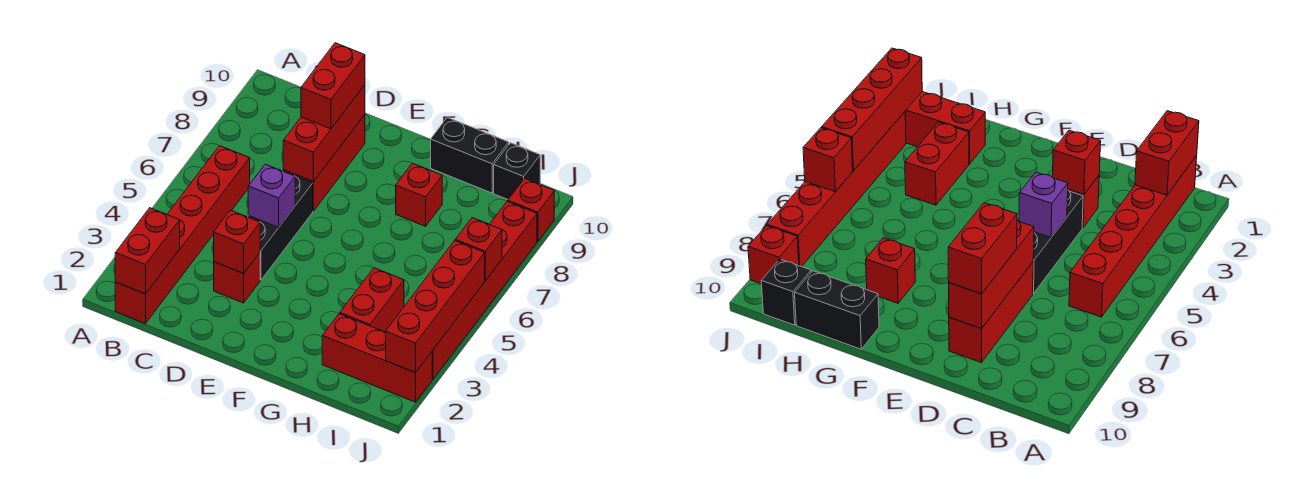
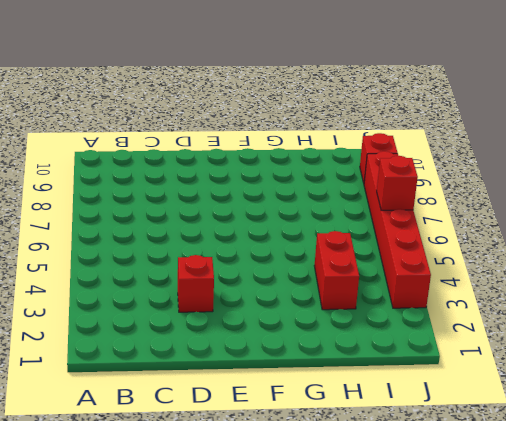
none -> red 1x6 brick [115,146,250,324]
none -> black 1x3 brick [248,176,313,280]
none -> red 1x3 brick [283,115,365,211]

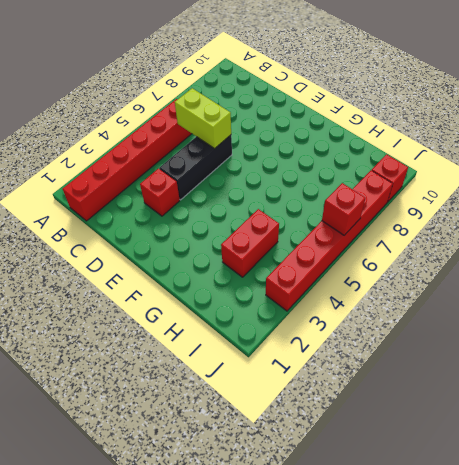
lime 1x2 brick [175,88,231,149] -> none
none -> red 1x3 brick [283,115,365,211]
none -> red 1x1 brick [396,163,442,226]
none -> black 1x2 brick [431,117,509,193]

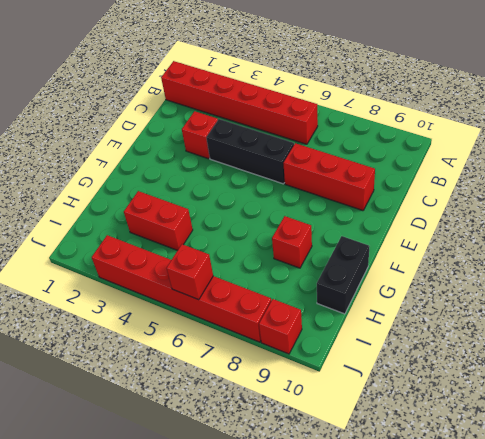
none -> red 1x3 brick [322,314,432,402]
none -> black 1x1 brick [494,143,540,199]
none -> red 1x2 brick [115,208,180,294]

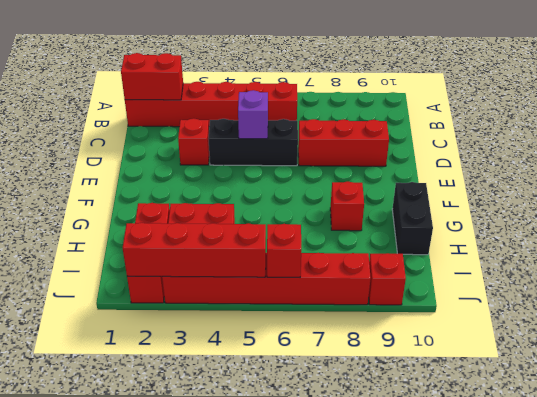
none -> black 1x1 brick [494,143,540,199]
none -> red 1x1 brick [214,210,260,273]
none -> red 1x3 brick [283,85,365,182]

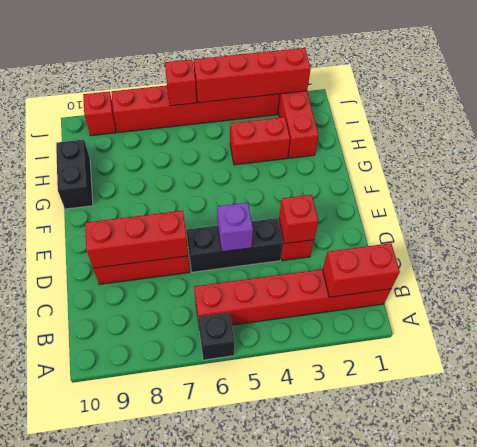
black 1x1 brick [198,313,234,360] -> black 1x1 brick moved to [494,143,540,199]
none -> red 1x1 brick [396,163,442,226]
none -> red 1x2 brick [301,43,365,129]

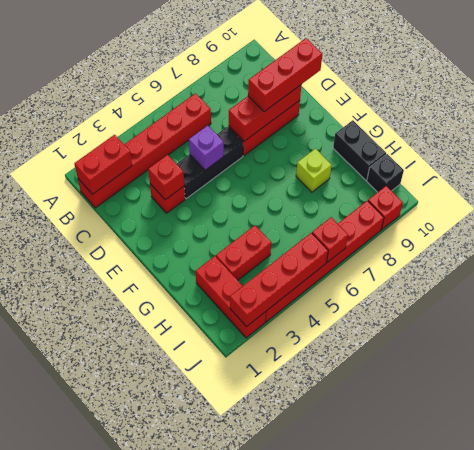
red 1x3 brick [248,38,322,112] -> red 1x2 brick [301,43,365,129]
lime 1x1 brick [296,149,332,192] -> red 1x1 brick [396,163,442,226]

